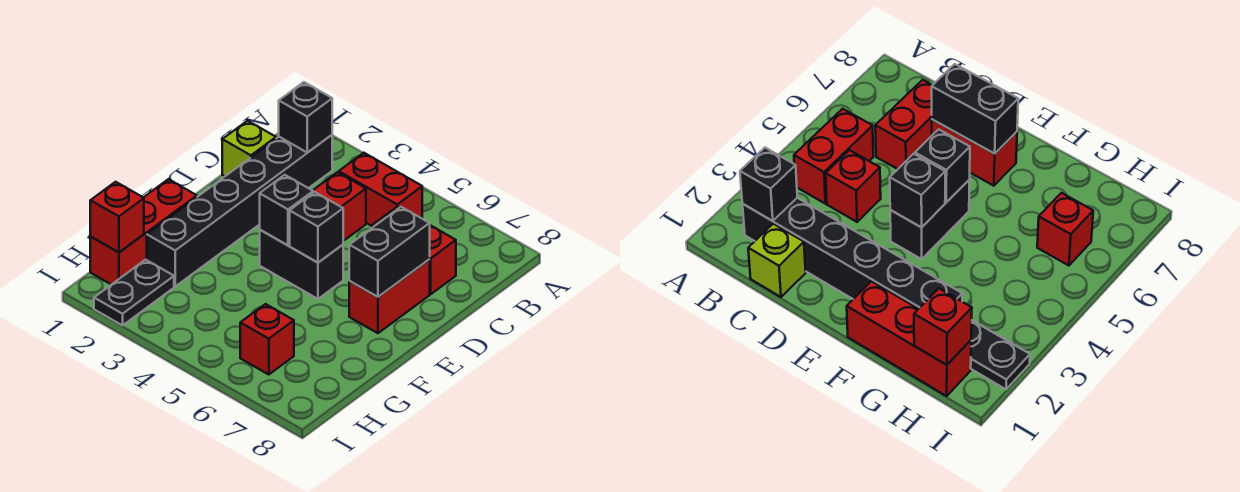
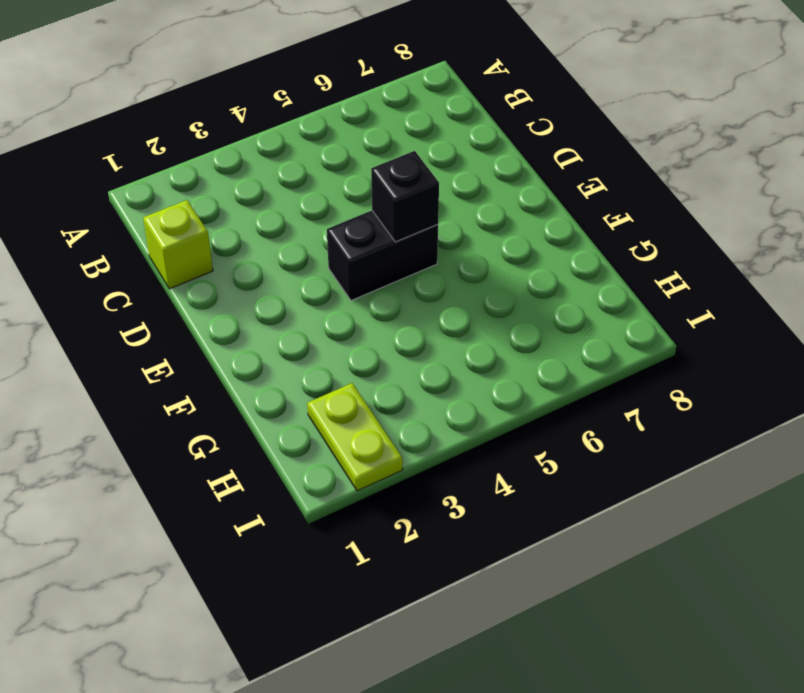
lime 1x2 plate [307,383,403,491] -> black 1x2 plate [94,260,174,325]
none -> black 1x6 brick [147,135,332,286]
none -> red 1x2 brick [339,153,422,226]
none -> red 1x1 brick [313,172,366,241]

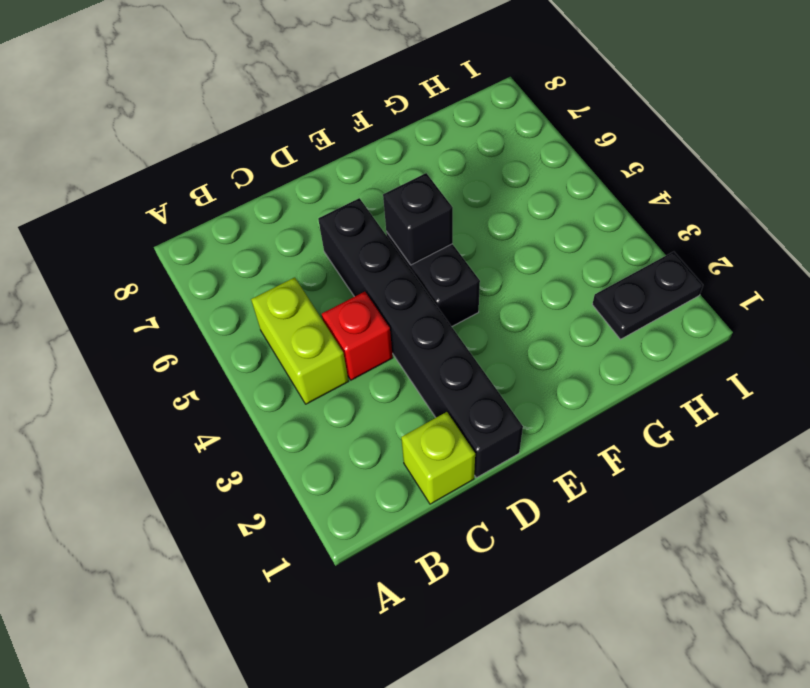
lime 1x2 brick [251,277,349,404] -> red 1x2 brick [339,153,422,226]
black 1x6 brick [318,198,523,478] -> black 1x6 brick turned to [147,135,332,286]
none -> red 1x2 brick [372,206,456,294]
none -> red 1x2 brick [349,260,430,333]
none -> red 1x3 brick [90,179,197,285]

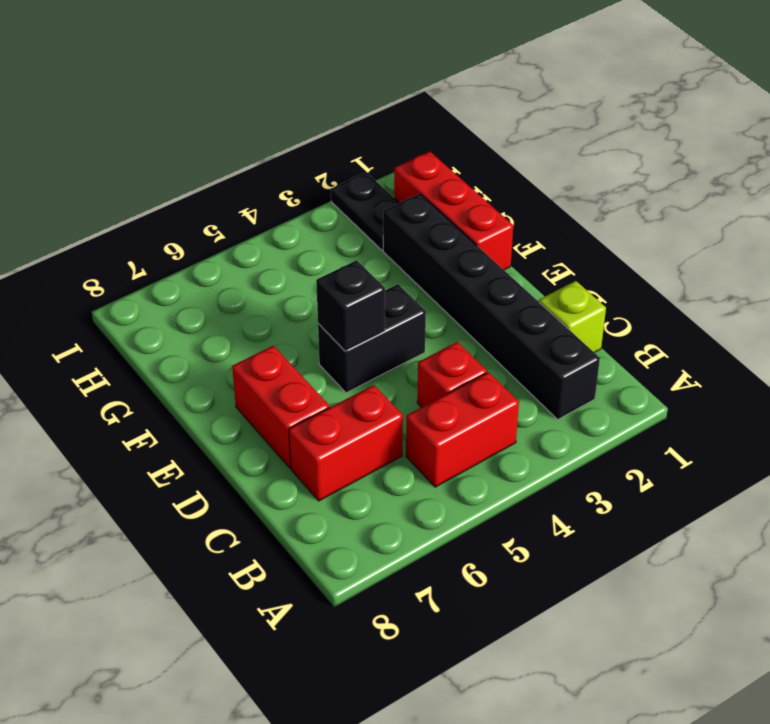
none -> red 1x1 brick [240,304,294,375]
none -> black 1x1 brick [279,82,332,153]
none -> black 1x2 brick [349,207,430,297]

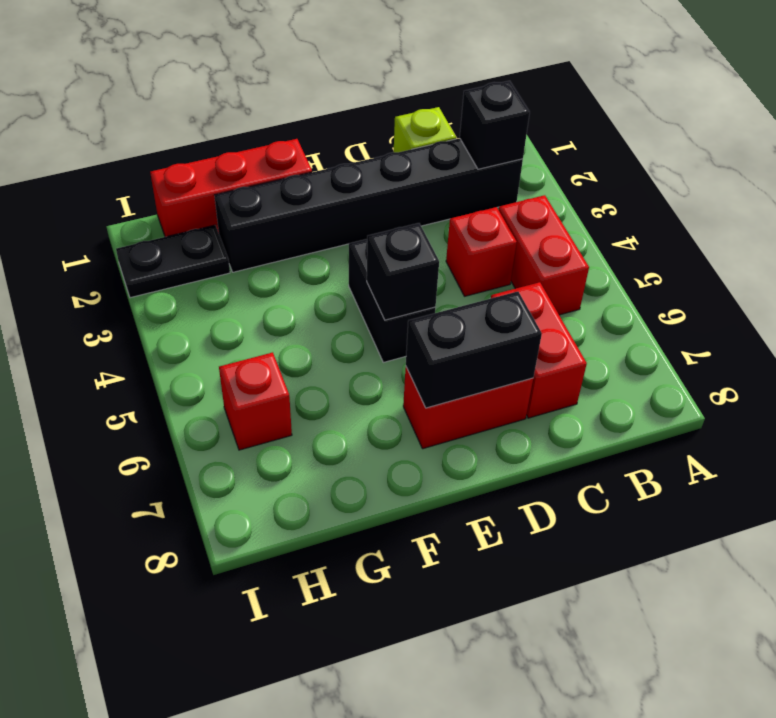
none -> black 1x1 brick [260,175,313,245]
none -> red 1x1 brick [90,182,144,252]

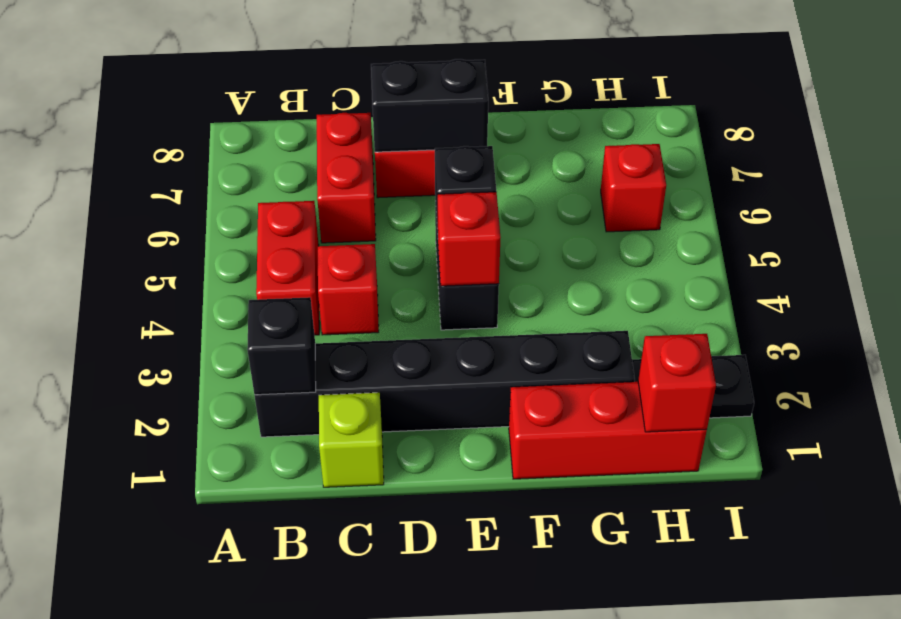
red 1x1 brick [438,192,501,286] -> black 1x1 brick [260,175,313,245]

